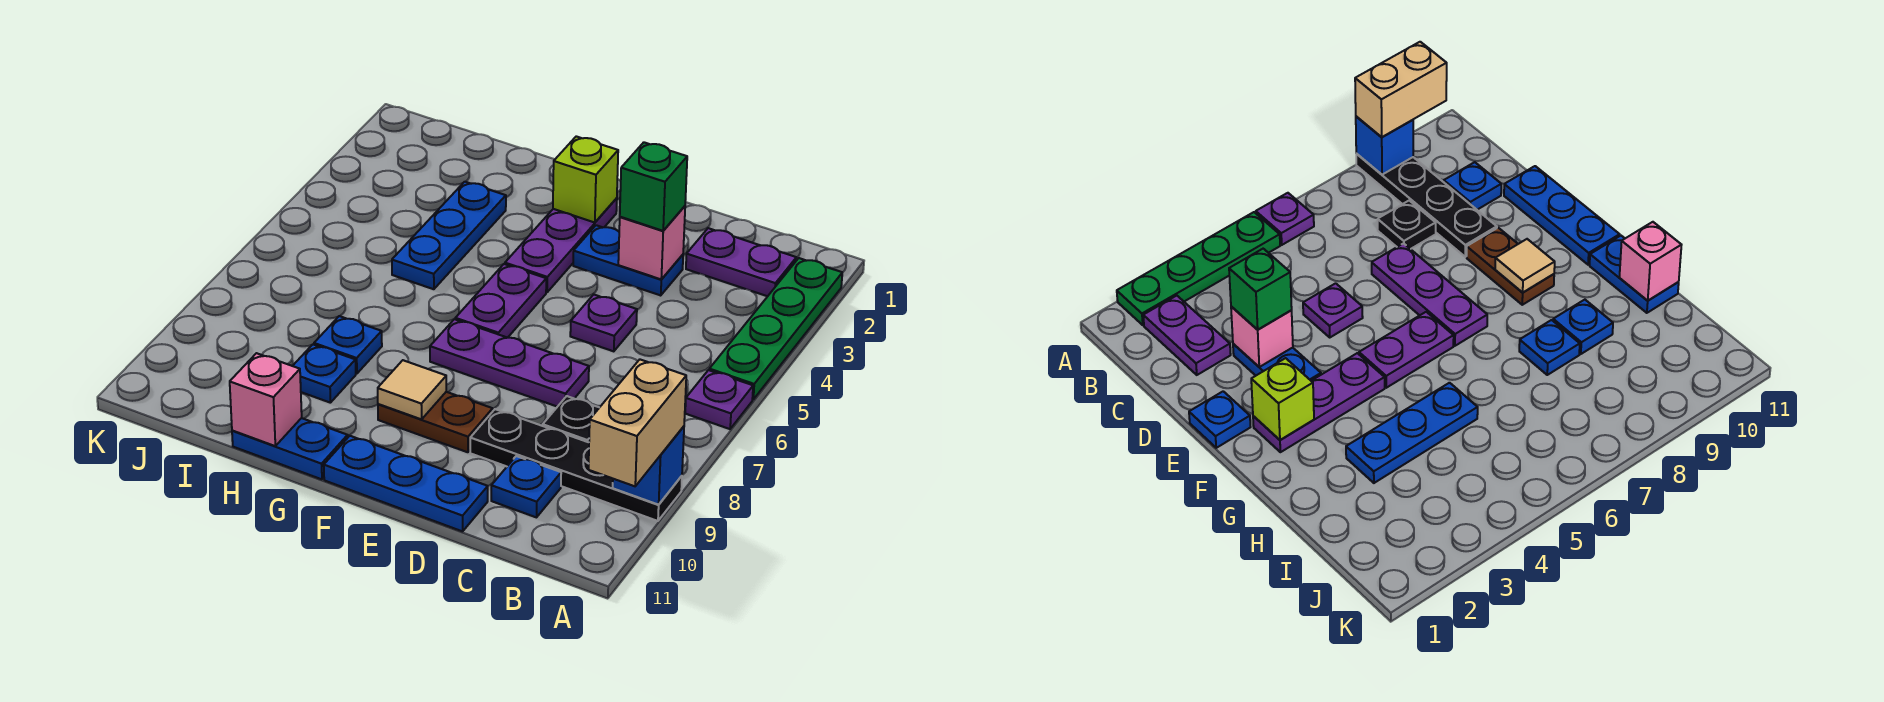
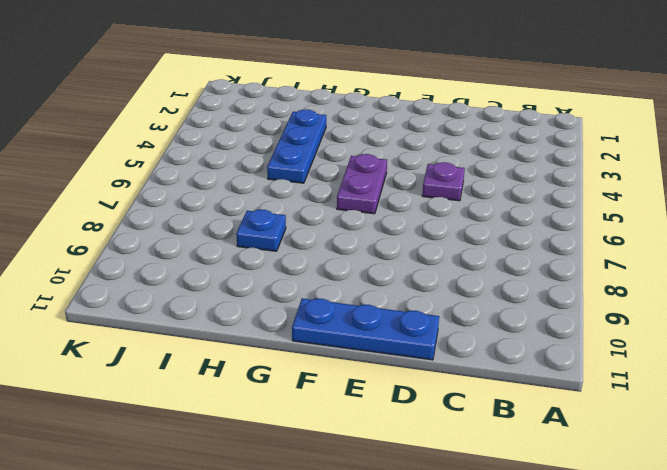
none -> green 1x4 plate [709,258,842,399]
none -> purple 1x1 plate [685,370,753,429]
none -> black 1x4 plate [470,409,682,521]

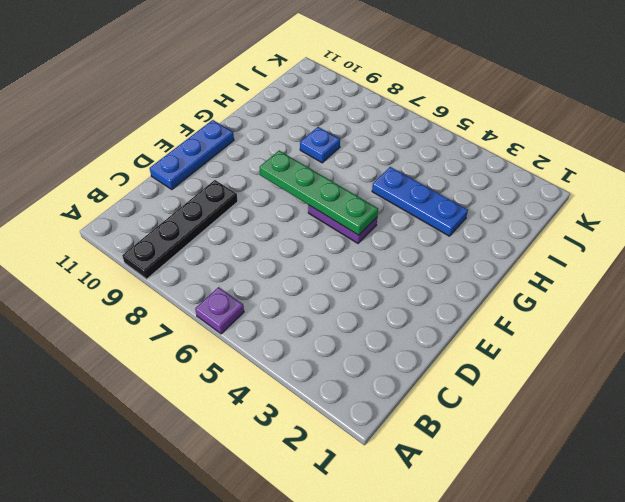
green 1x4 plate [260,151,378,235] -> green 1x4 plate moved to [709,258,842,399]
none -> purple 1x2 plate [686,228,796,296]
none -> black 1x1 plate [543,396,599,442]
none -> blue 1x1 plate [491,456,561,517]

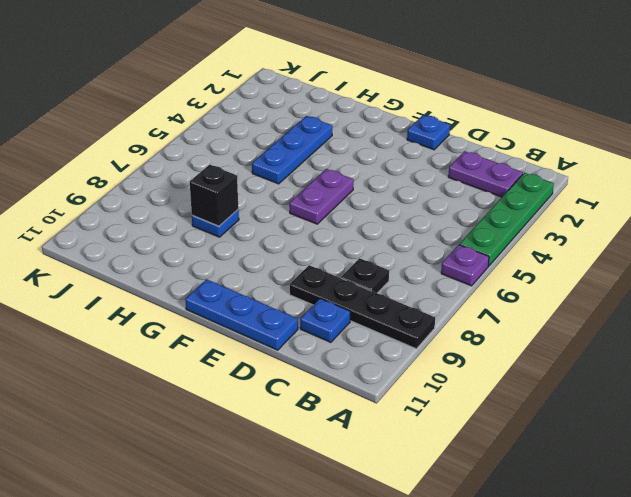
black 1x1 brick [190,165,238,226] -> none
none -> blue 1x2 plate [573,225,683,296]
none -> purple 1x1 plate [570,295,637,351]
none -> purple 1x3 plate [430,319,589,407]

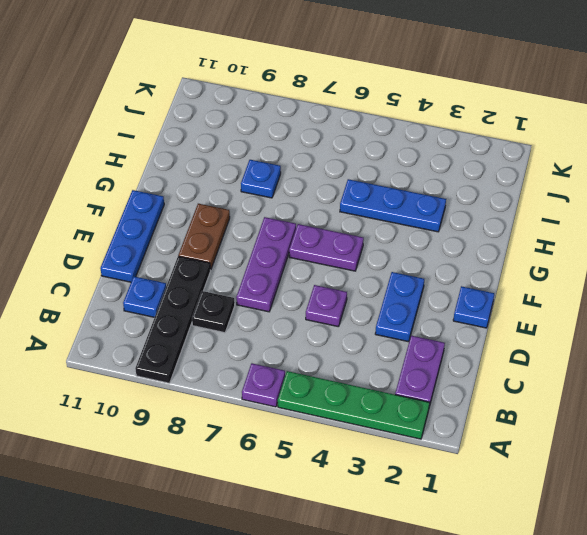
none -> purple 1x3 plate [505,198,617,292]
none -> blue 1x2 plate [232,418,348,479]
none -> blue 1x1 plate [293,345,356,403]

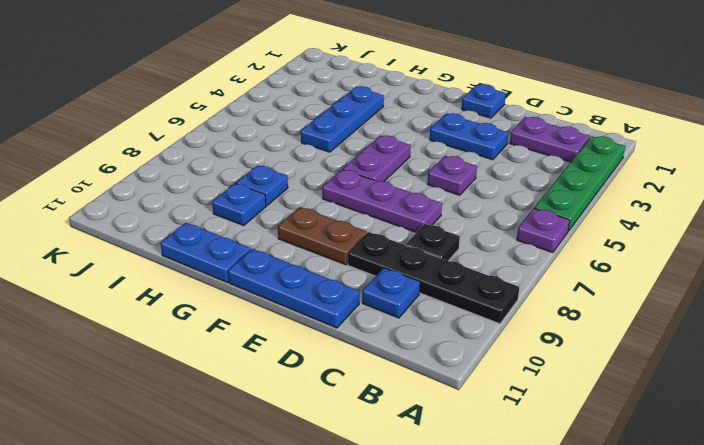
none -> purple 1x3 plate [505,198,617,292]
none -> blue 1x1 brick [613,426,684,505]
none -> pink 1x1 brick [618,206,685,279]

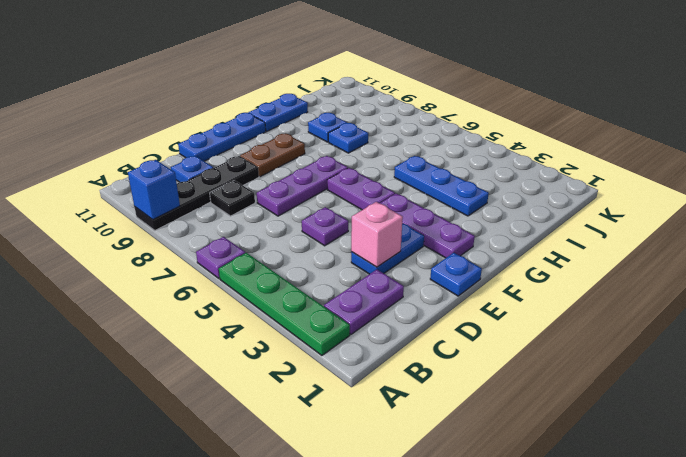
none -> lime 1x1 brick [553,136,618,223]
none -> tan 1x1 tile [378,360,446,419]
none -> pink 1x1 brick [230,353,302,446]

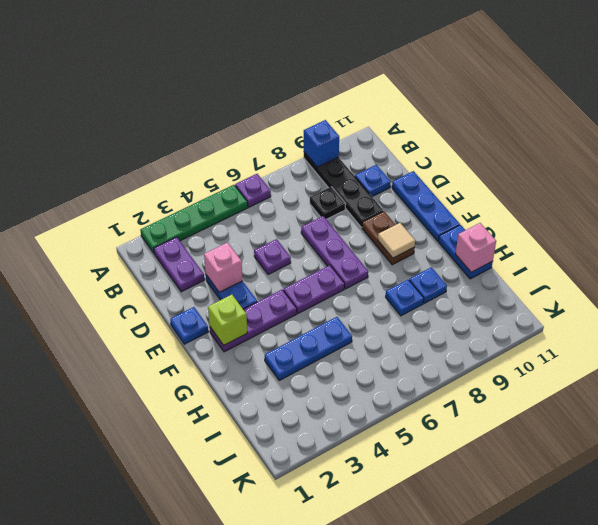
none -> tan 1x2 brick [589,360,686,486]
none -> green 1x1 brick [620,142,687,231]

